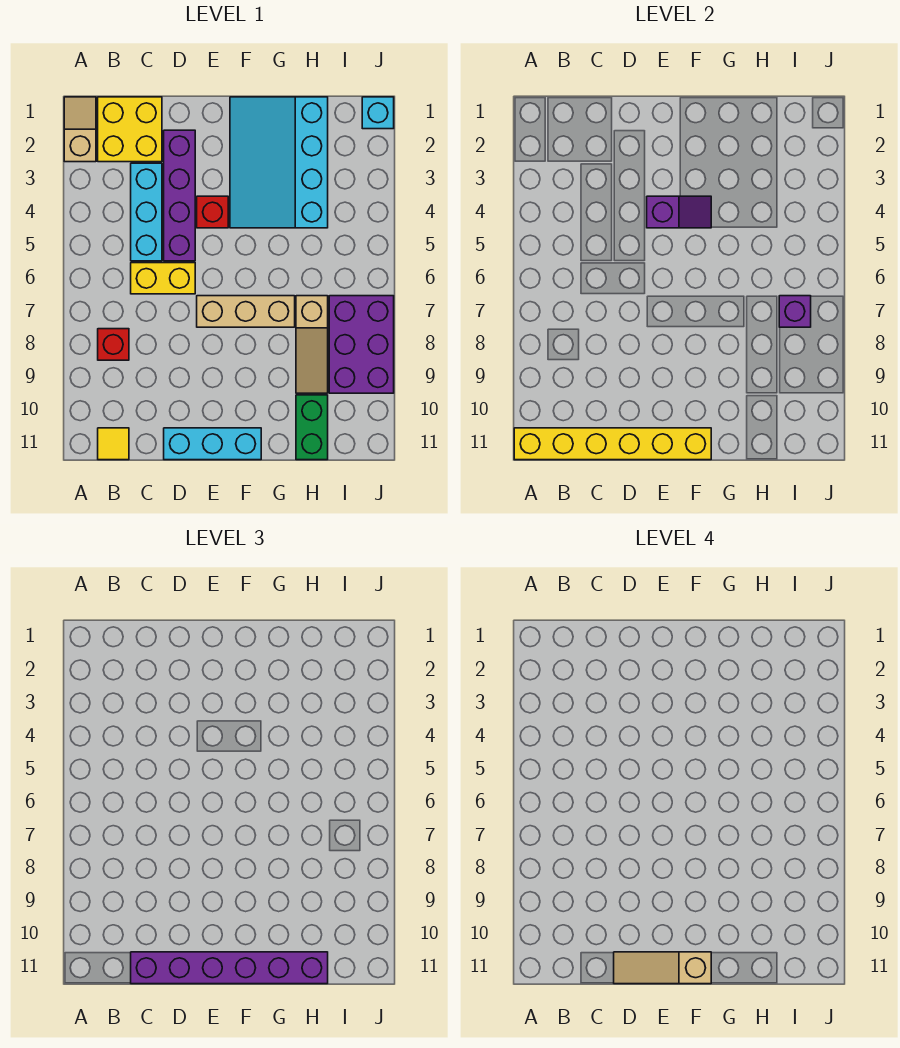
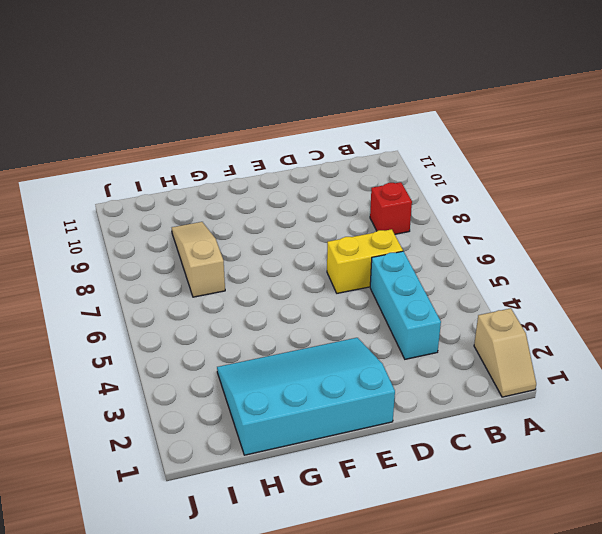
cyan 3x4 slope [217,338,395,455] -> cyan 3x4 slope turned to [230,97,328,228]
none -> yellow 2x2 brick [98,97,162,162]
none -> yellow 1x1 tile [98,428,129,460]
none -> purple 1x4 brick [164,130,195,261]

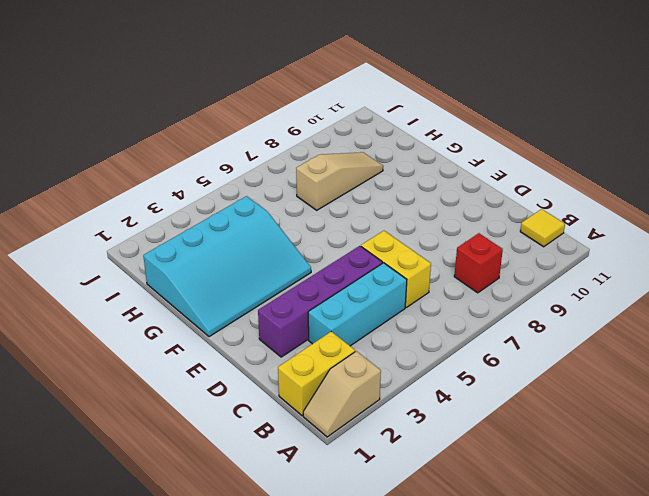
yellow 1x2 brick [278,332,355,416] -> yellow 2x2 brick [98,97,162,162]
none -> cyan 1x3 brick [164,428,261,460]
none -> red 1x1 brick [197,196,228,228]
none -> tan 1x3 brick [197,296,295,327]

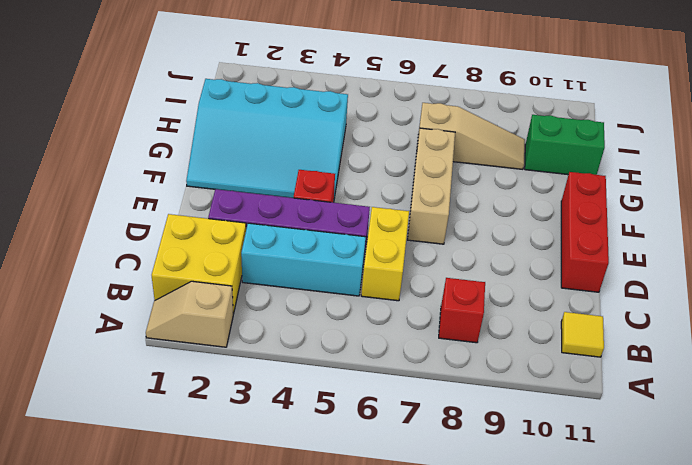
red 1x3 brick [561,172,609,292] -> cyan 1x3 brick [164,428,261,460]
none -> purple 2x3 brick [329,296,394,393]
none -> cyan 1x1 brick [362,97,394,129]
none -> yellow 1x6 brick [514,428,711,460]

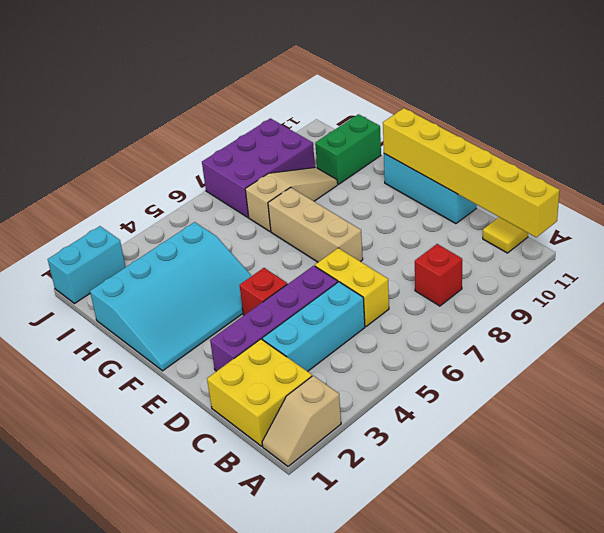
cyan 1x2 brick [48,226,125,304] -> cyan 1x1 brick [362,97,394,129]
none -> purple 1x2 slope [647,196,711,228]
none -> purple 1x1 brick [779,296,811,327]
none -> purple 1x6 brick [131,952,328,984]

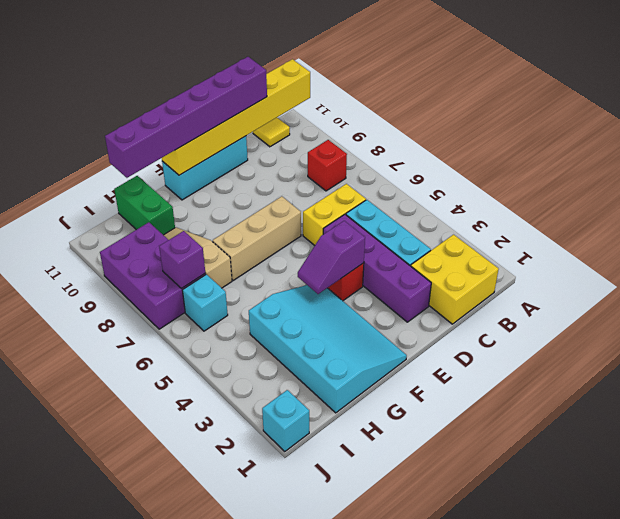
cyan 1x1 brick [182,274,228,331] -> none
none -> tan 1x2 slope [64,97,96,162]
none -> tan 1x3 slope [614,952,711,984]

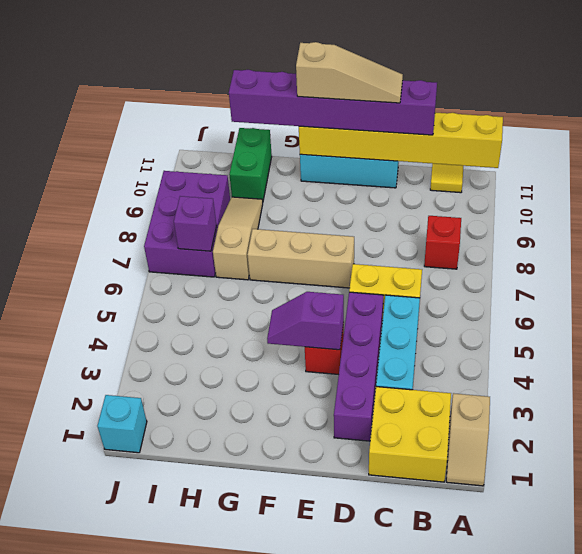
none -> cyan 3x4 slope [230,97,328,228]

